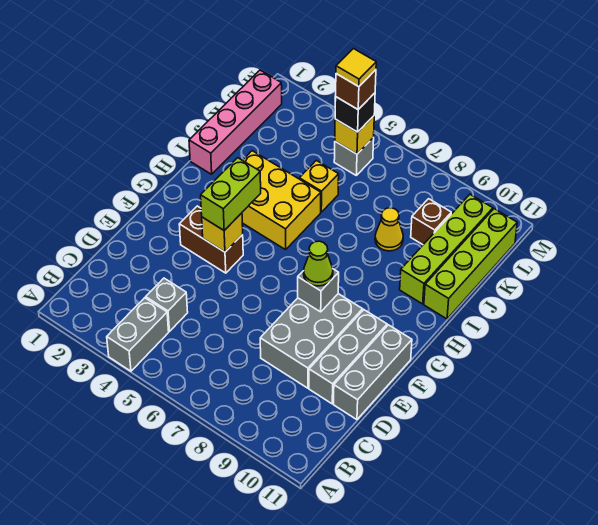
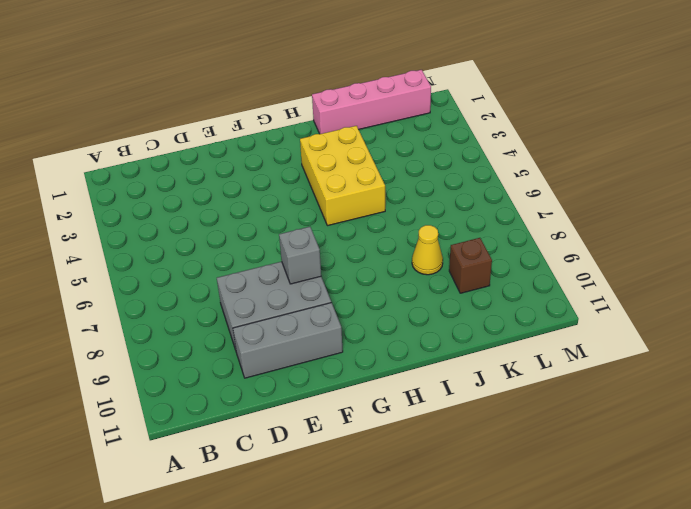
none -> grey 1x2 brick [107,298,169,371]
none -> grey 1x1 brick [146,278,188,331]
none -> grey 1x3 brick [334,325,412,420]

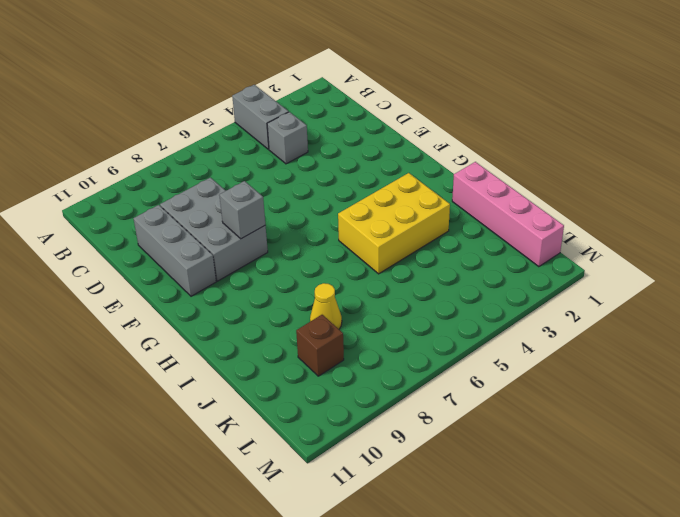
none -> grey 1x3 brick [334,325,412,420]
none -> brown 1x2 brick [179,206,243,273]
none -> lime 1x4 brick [400,195,493,304]

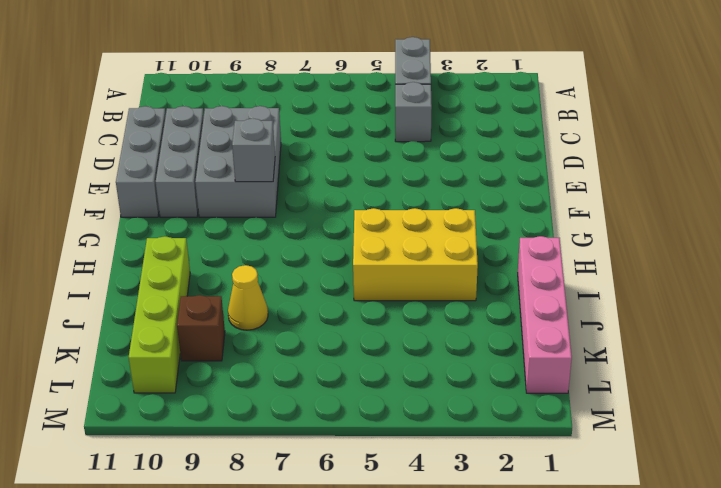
none -> brown 1x2 brick [179,206,243,273]
none -> lime 1x4 brick [424,209,517,319]
none -> yellow 1x1 brick [299,160,339,212]

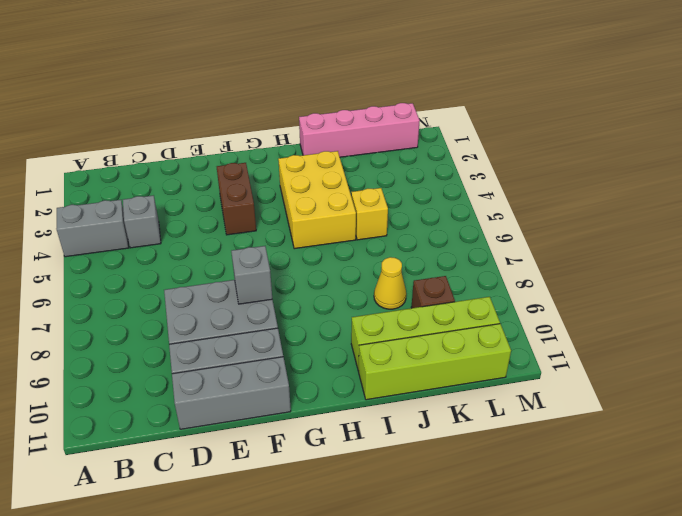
none -> grey 1x1 brick [334,137,374,175]
none -> yellow 1x1 brick [202,213,243,252]
none -> yellow 1x1 brick [335,116,374,154]

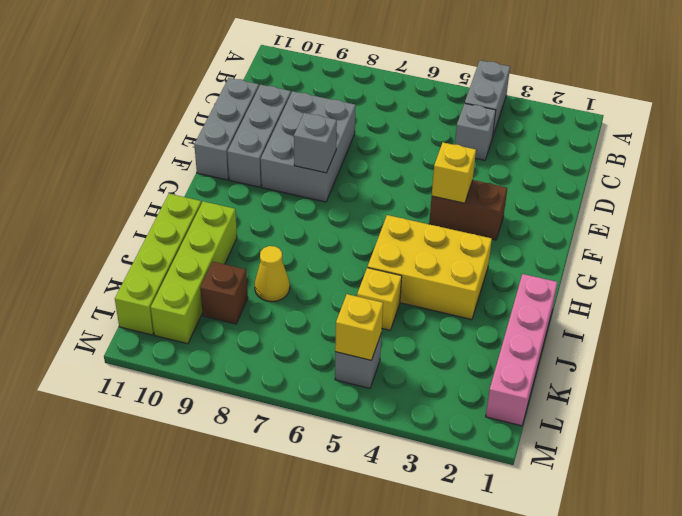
none -> lime 1x2 brick [201,158,261,230]
none -> lime 1x1 cone [304,241,333,286]
none -> black 1x1 brick [335,93,375,132]

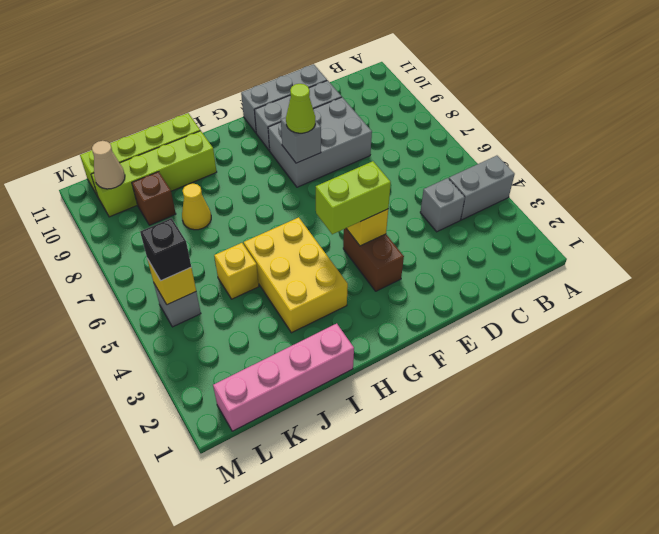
tan 1x1 cone [92,141,125,189] -> none
none -> brown 1x1 brick [336,70,376,110]
none -> yellow 1x1 tile [336,49,376,87]

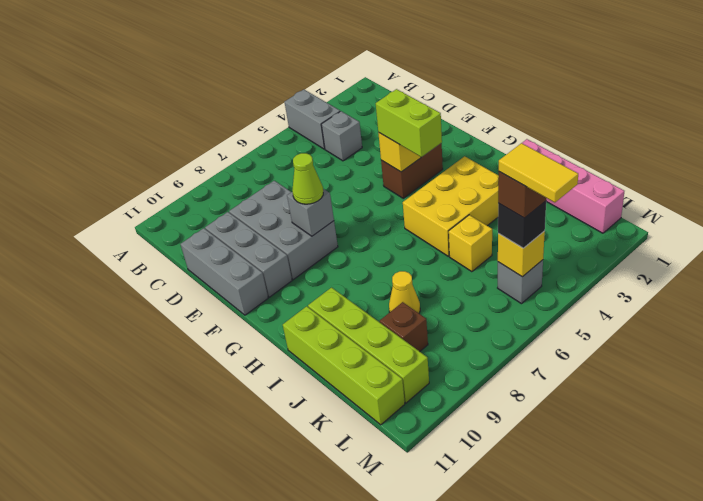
yellow 1x2 tile [499,143,578,203] -> yellow 1x1 tile [336,49,376,87]

